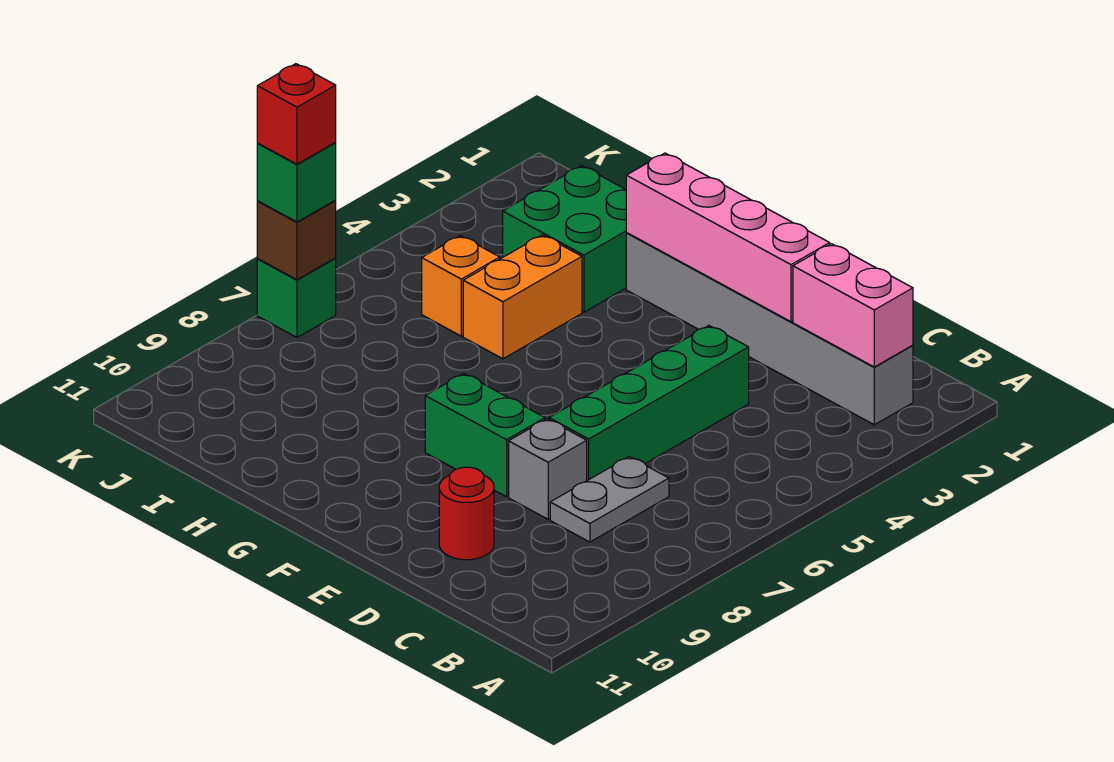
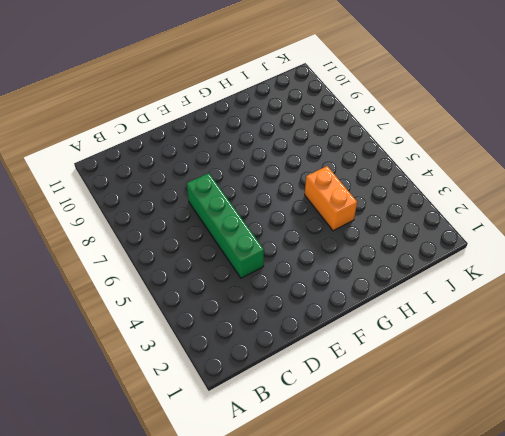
none -> grey 1x6 brick [626,233,913,425]
none -> grey 1x2 plate [550,457,669,542]
none -> grey 1x1 brick [509,419,587,519]

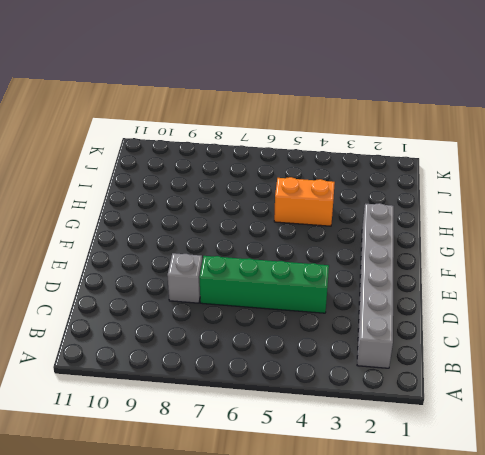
none -> grey 1x2 plate [550,457,669,542]
none -> red 1x1 round brick [439,467,494,560]
none -> green 1x2 brick [425,373,545,497]

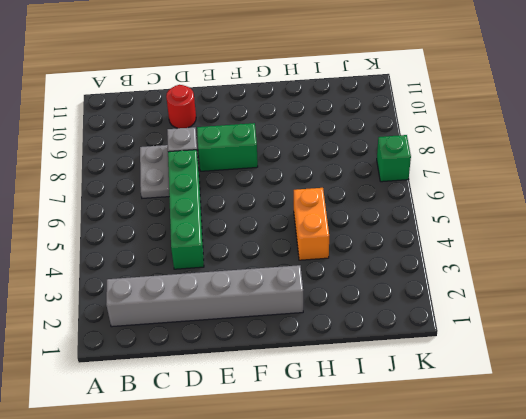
none -> green 2x2 brick [503,166,627,312]
none -> orange 1x1 brick [422,236,500,336]
none -> pink 1x2 brick [793,244,913,367]

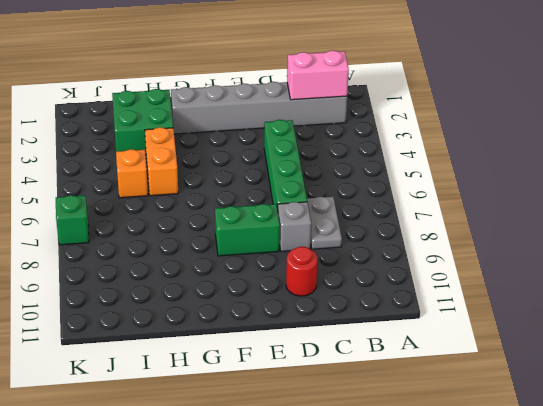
none -> pink 1x4 brick [626,153,830,322]
none -> brown 1x1 brick [257,201,336,280]
none -> green 1x1 brick [257,143,336,222]

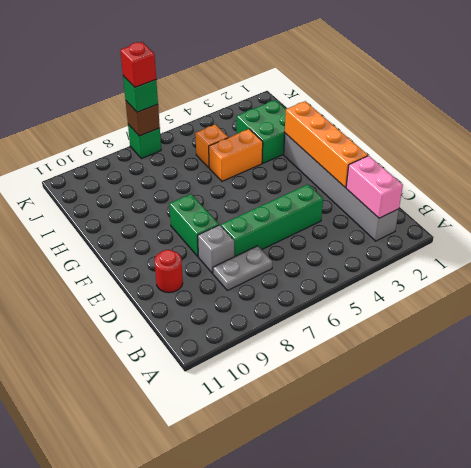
orange 1x4 brick [285,101,368,188] -> pink 1x4 brick [626,153,830,322]

